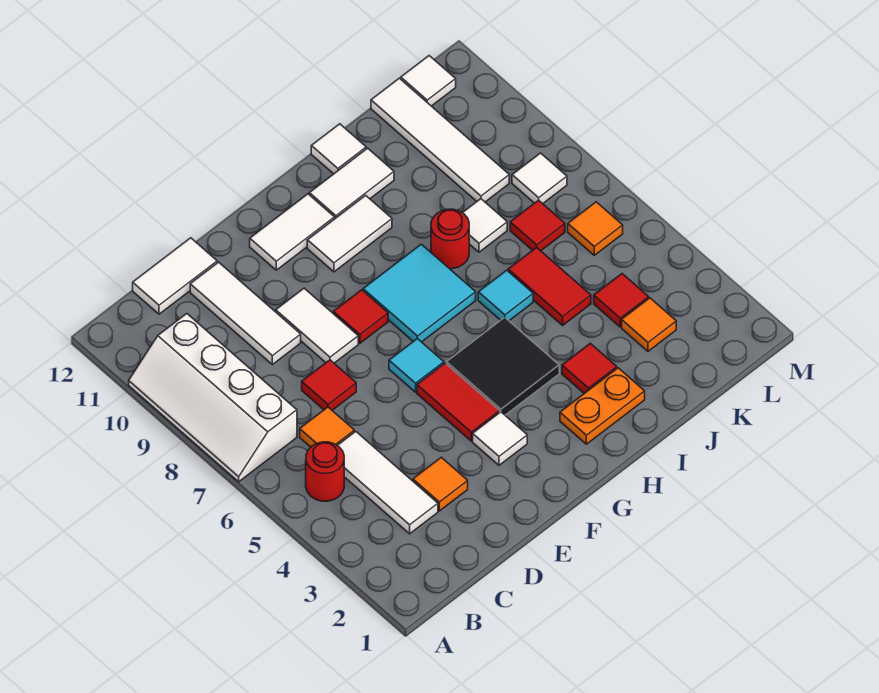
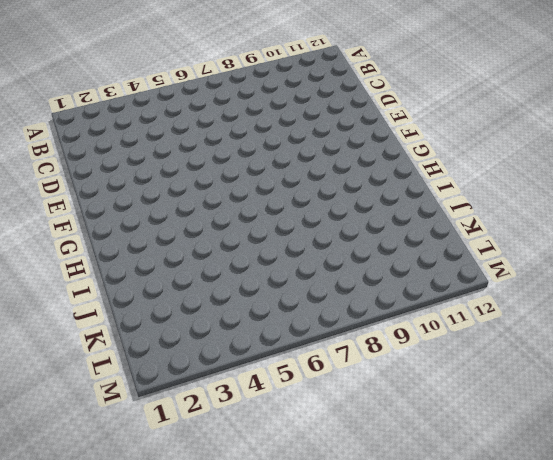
none -> white 2x4 slope [129,314,297,482]
none -> red 1x1 round brick [306,442,344,501]
none -> white 1x3 tile [337,431,438,534]
none -> orange 1x1 tile [300,407,354,447]

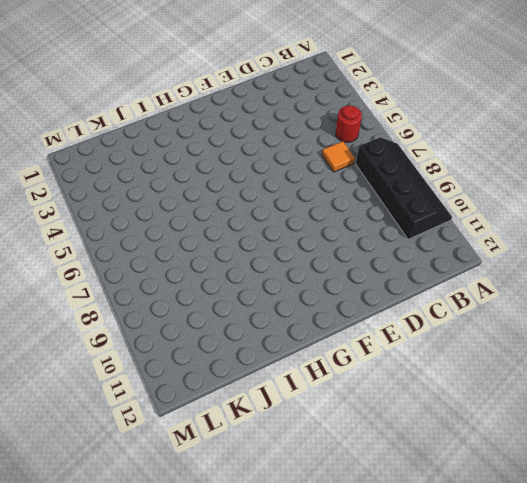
black 2x4 slope [356,137,452,239] -> white 2x4 slope [129,314,297,482]
none -> white 1x3 tile [337,431,438,534]
none -> white 1x2 tile [133,238,217,314]
none -> orange 1x1 tile [413,457,468,511]
none -> red 1x1 tile [302,360,356,410]

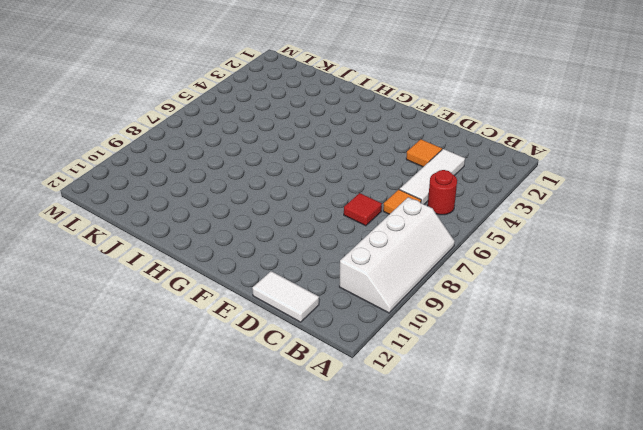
none -> white 1x3 tile [190,262,301,365]
none -> white 1x2 tile [276,288,358,363]
none -> white 1x1 tile [473,412,527,465]
none -> red 1x2 tile [417,363,500,441]

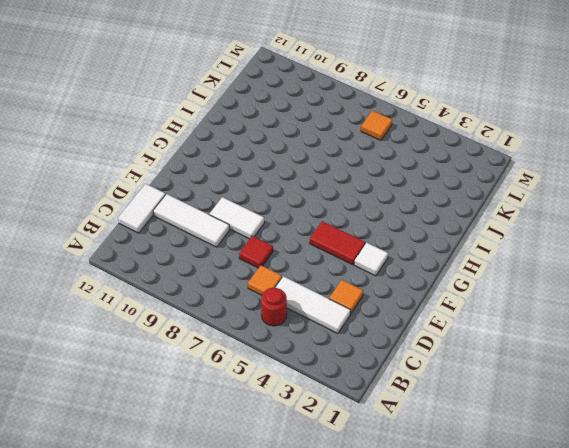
none -> white 2x4 slope [129,314,297,482]
none -> cyan 1x1 tile [389,339,444,392]
none -> red 1x1 tile [333,290,388,343]
none -> white 1x2 tile [250,194,335,270]

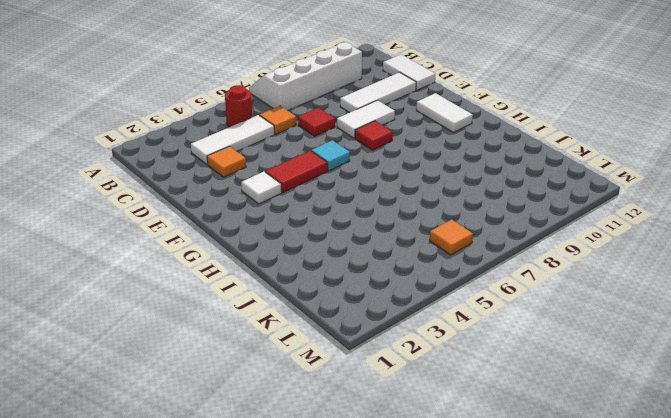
none -> black 2x2 tile [447,318,559,415]
none -> cyan 2x2 tile [363,244,476,342]
none -> white 1x2 tile [307,195,392,272]
none -> orange 1x2 plate [560,368,645,444]

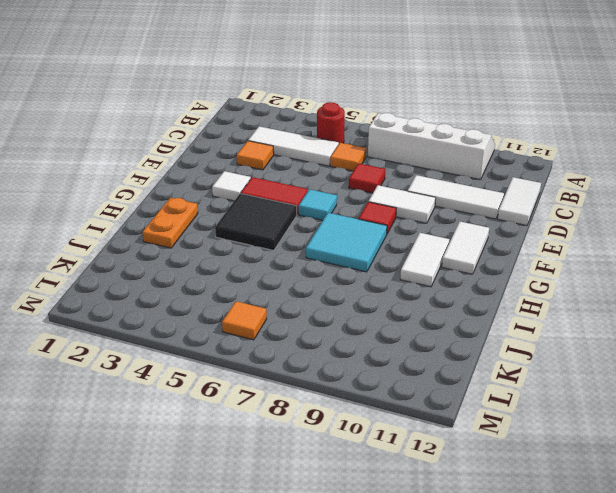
none -> white 1x2 tile [309,148,394,218]
none -> red 1x1 tile [562,343,617,393]
none -> cyan 1x1 tile [478,270,533,321]
none -> red 1x1 round brick [431,209,469,269]

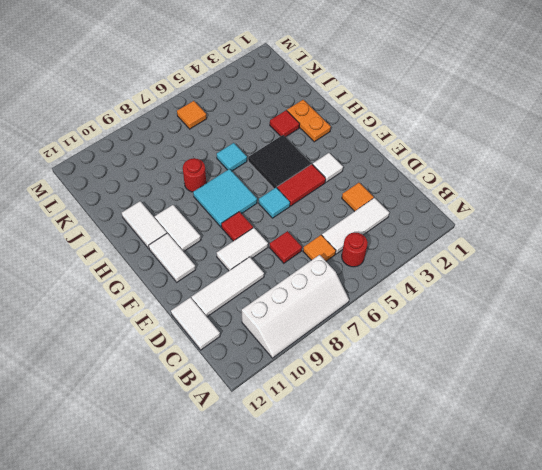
none -> white 1x1 tile [311,124,366,174]
none -> red 1x2 tile [508,247,591,325]
none -> white 1x1 tile [463,199,507,252]
none -> orange 1x1 tile [622,298,676,351]

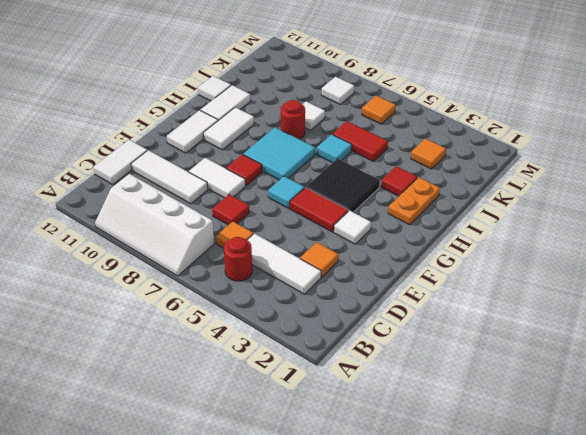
none -> red 1x1 tile [594,274,649,327]
none -> red 1x1 tile [510,200,565,251]
none -> white 1x4 tile [371,78,509,202]
none -> white 1x1 tile [401,56,456,106]

